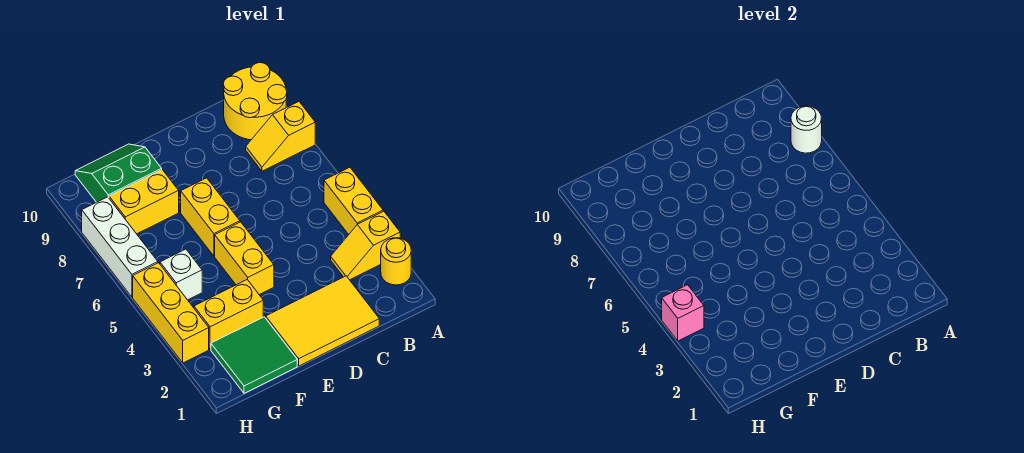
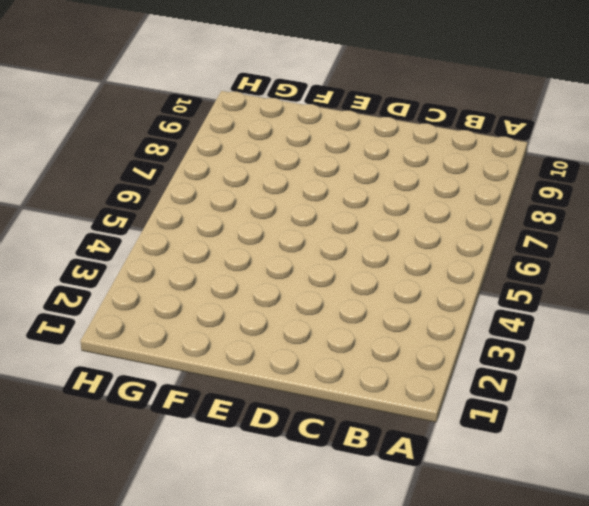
none -> yellow 1x1 round brick [381,238,411,285]
none -> yellow 1x2 slope [331,211,400,280]
none -> yellow 1x2 brick [324,167,383,235]

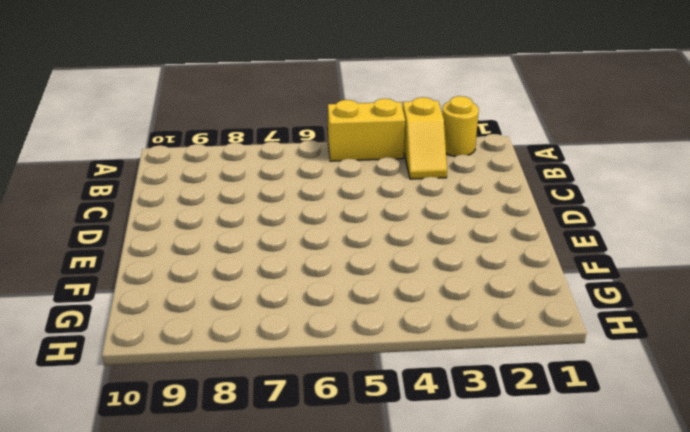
none -> yellow 1x2 slope [246,102,315,171]
none -> yellow 2x2 round brick [223,63,287,140]
none -> yellow 2x3 tile [266,276,379,366]

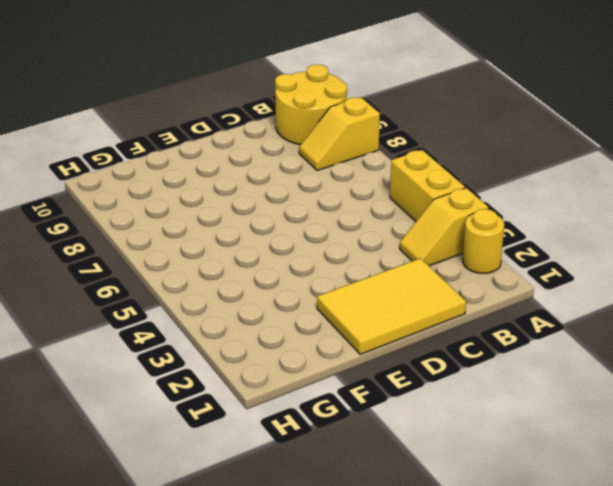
none -> yellow 1x2 brick [215,222,274,295]
none -> yellow 1x2 brick [181,178,240,256]
none -> green 2x2 tile [211,317,297,393]

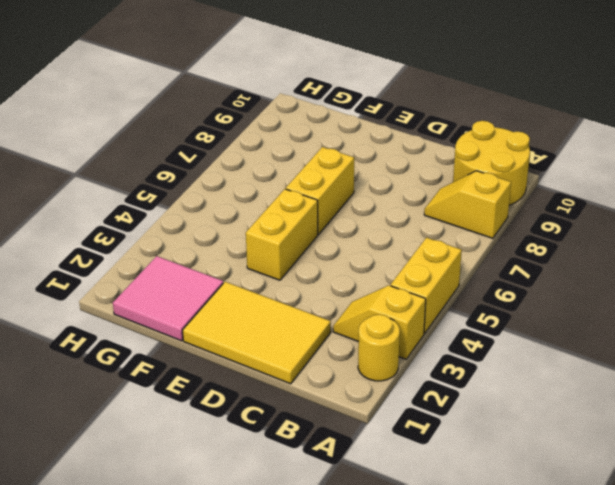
pink 2x2 tile [113,256,223,341] -> green 2x2 tile [211,317,297,393]
none -> yellow 1x2 brick [194,280,263,349]
none -> yellow 1x2 brick [109,170,179,234]
none -> green 2x2 slope [75,144,162,202]

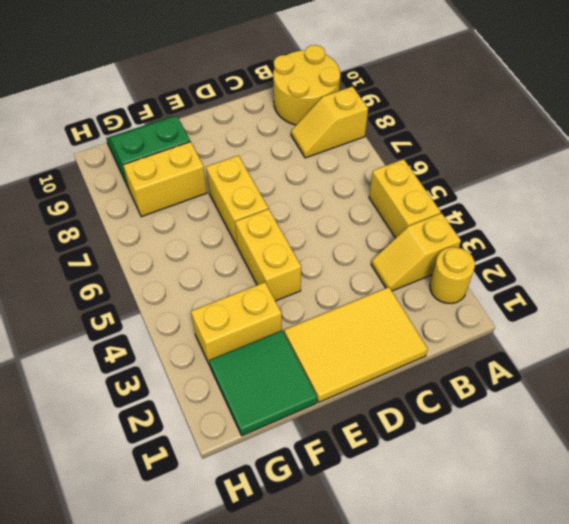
none -> white 1x1 brick [160,249,202,300]
none -> yellow 1x3 brick [133,263,209,363]
none -> white 1x3 brick [82,197,158,297]

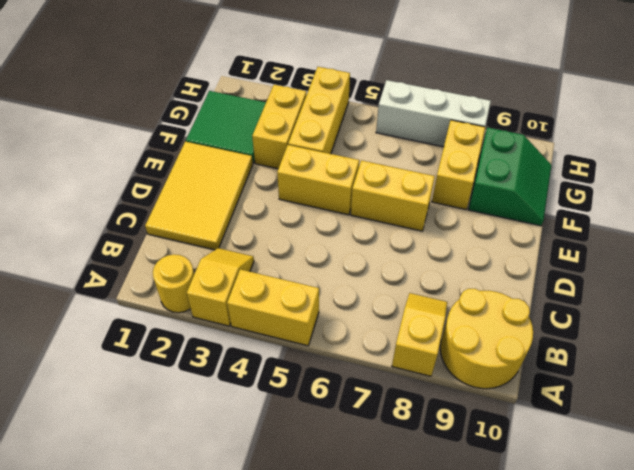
yellow 1x3 brick [288,67,350,154] -> yellow 1x3 brick turned to [133,263,209,363]
none -> white 1x1 brick [160,249,202,300]
none -> white 1x1 round brick [791,106,822,153]
none -> pink 1x1 brick [662,285,704,341]

